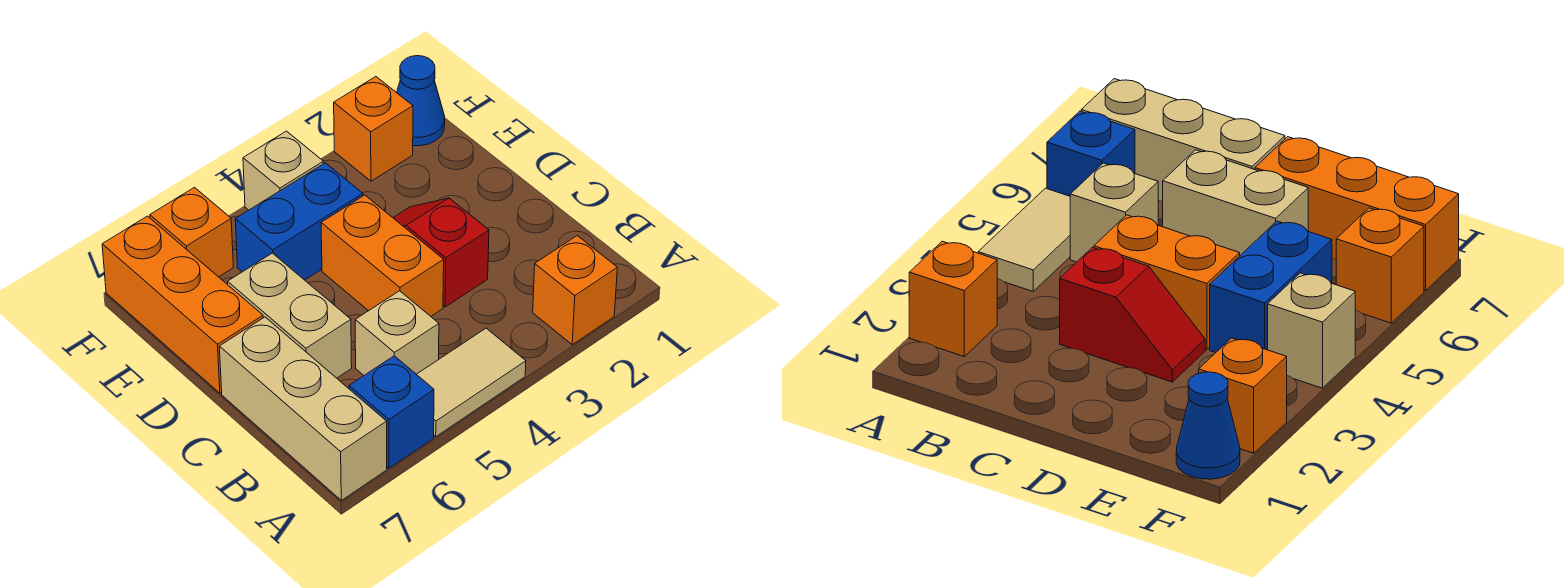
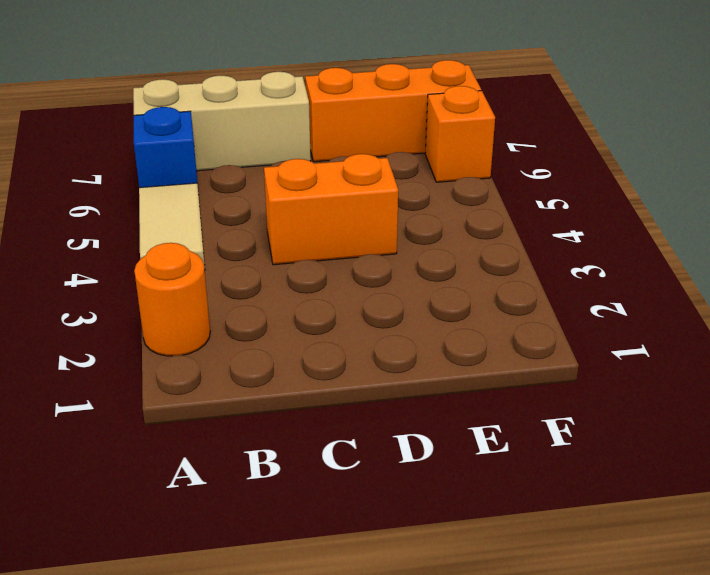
orange 1x1 round brick [134,243,210,356] -> orange 1x1 brick [533,236,617,345]
none -> tan 1x1 brick [355,291,439,375]
none -> red 1x2 slope [393,198,489,307]
none -> tan 1x2 brick [228,253,352,378]

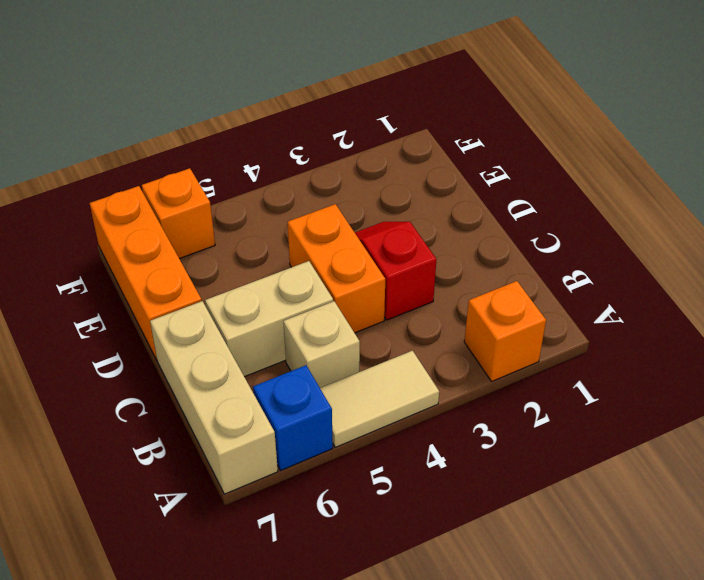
tan 1x2 brick [205,261,333,377] -> tan 1x2 brick turned to [228,253,352,378]
none -> blue 1x2 brick [235,163,363,280]
none -> blue 1x1 cone [397,56,445,146]
none -> orange 1x1 brick [334,77,413,181]

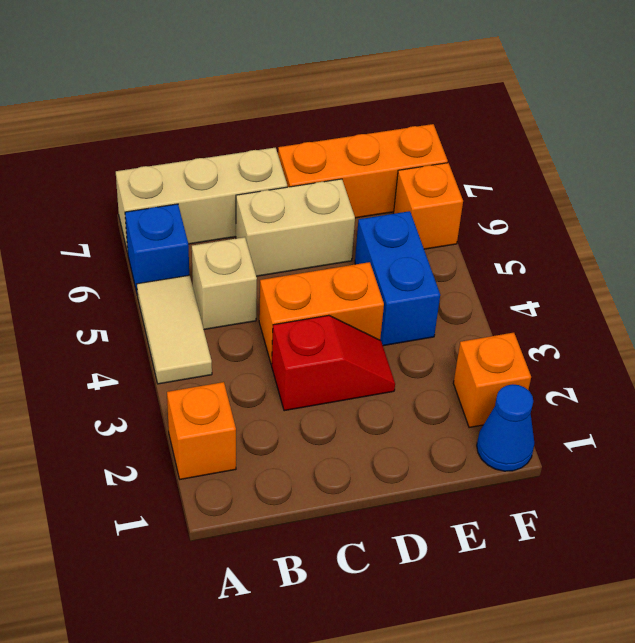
none -> tan 1x1 brick [243,131,323,210]

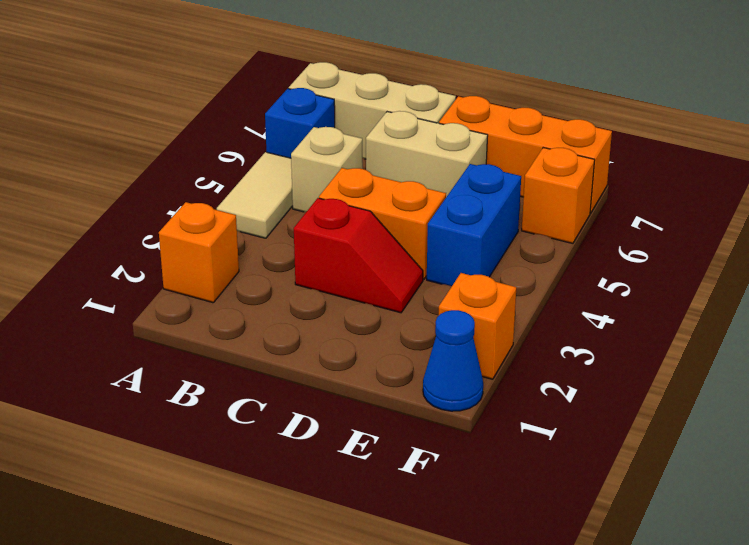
none -> tan 1x1 brick [243,131,323,210]

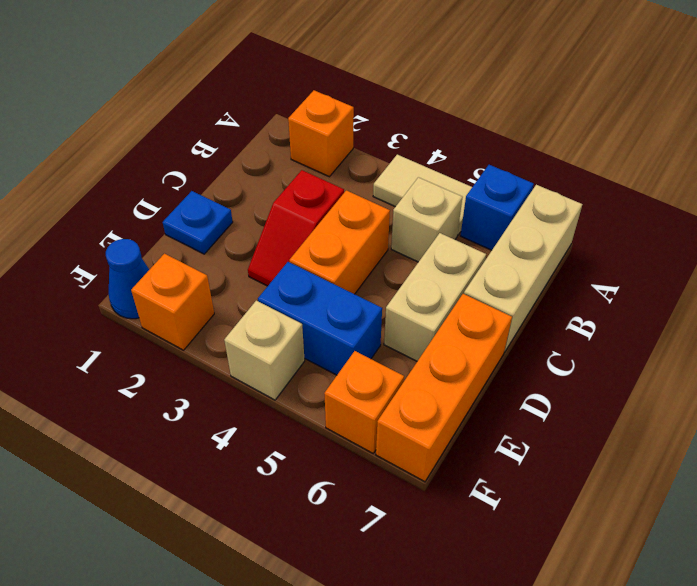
blue 1x1 plate [163,191,233,254] -> none

